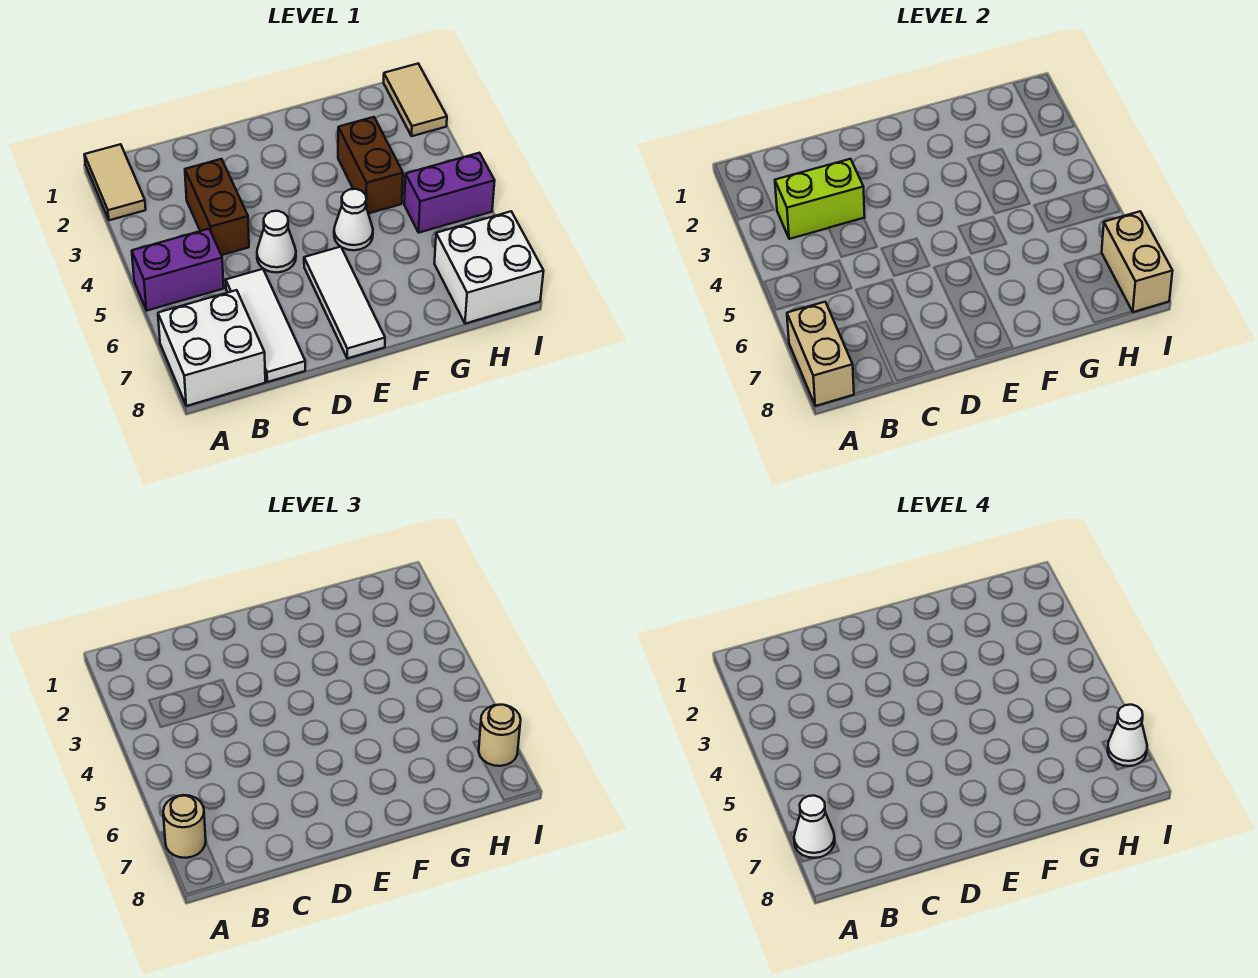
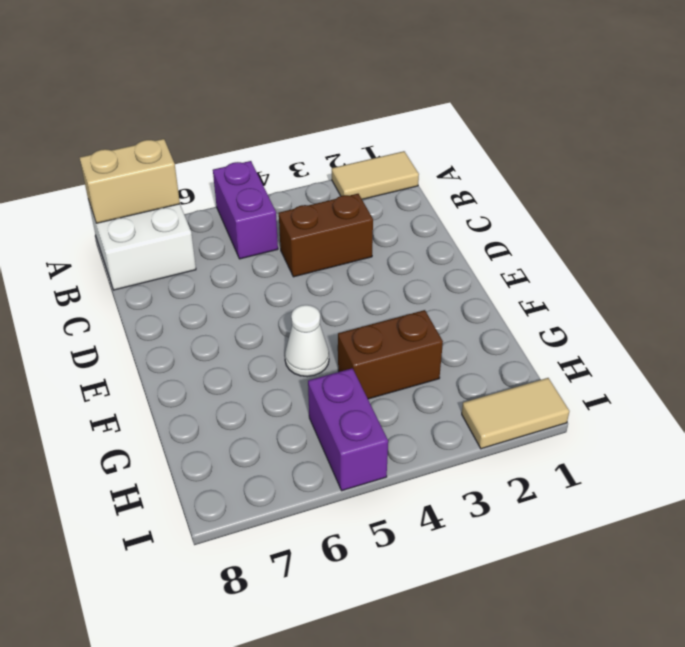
none -> white 1x3 tile [226,269,305,382]
none -> white 1x1 cone [257,211,296,272]
none -> white 1x3 tile [304,247,385,358]

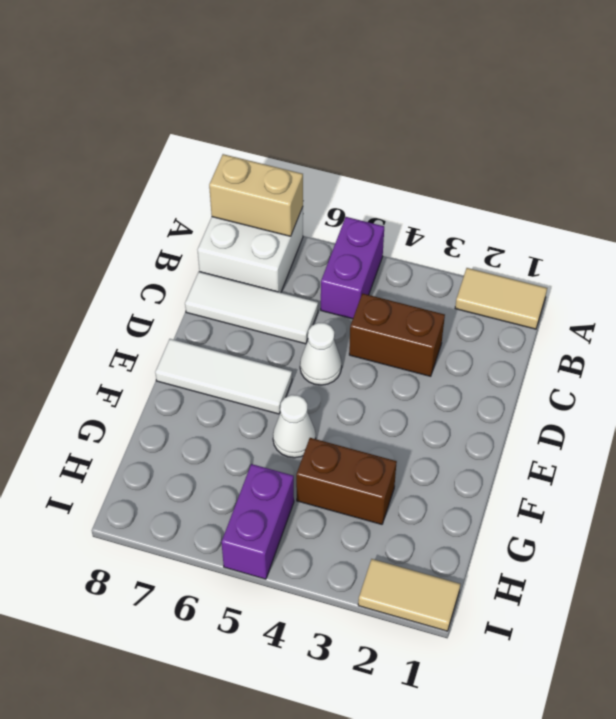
none -> white 2x2 brick [434,211,543,324]
none -> lime 1x2 brick [775,159,865,239]
none -> tan 1x2 brick [1102,211,1172,312]

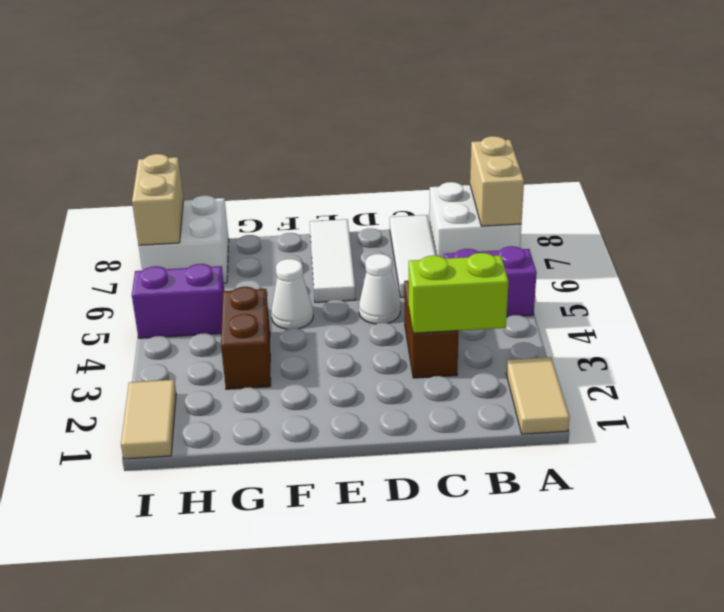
none -> tan 1x1 round brick [163,795,206,858]
none -> tan 1x1 round brick [478,705,521,766]
none -> white 1x1 cone [794,796,835,858]

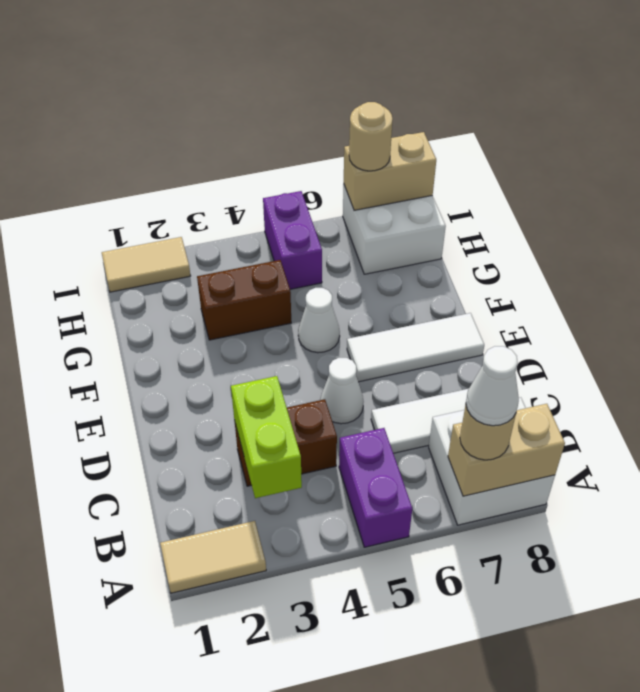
none -> white 1x1 cone [1107,705,1147,766]

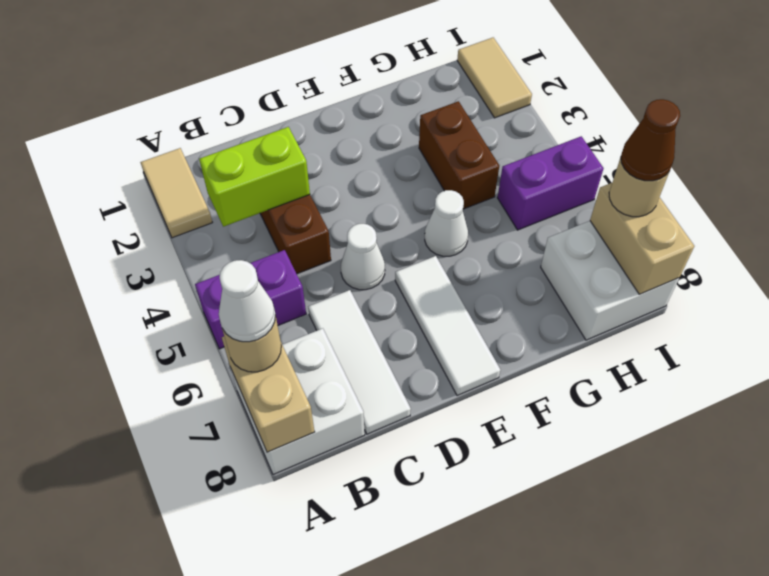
brown 1x1 cone [621,99,680,181] -> white 1x1 cone [1107,705,1147,766]

